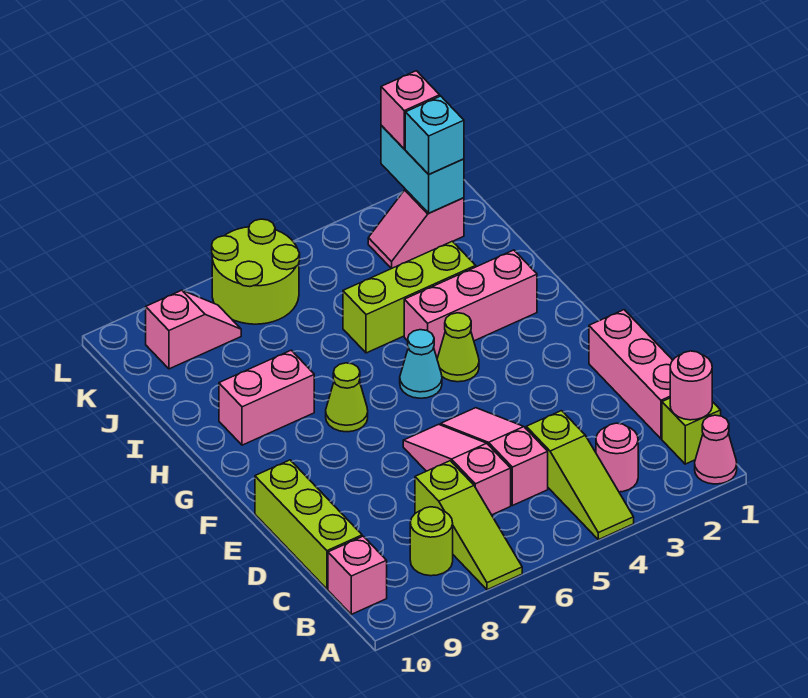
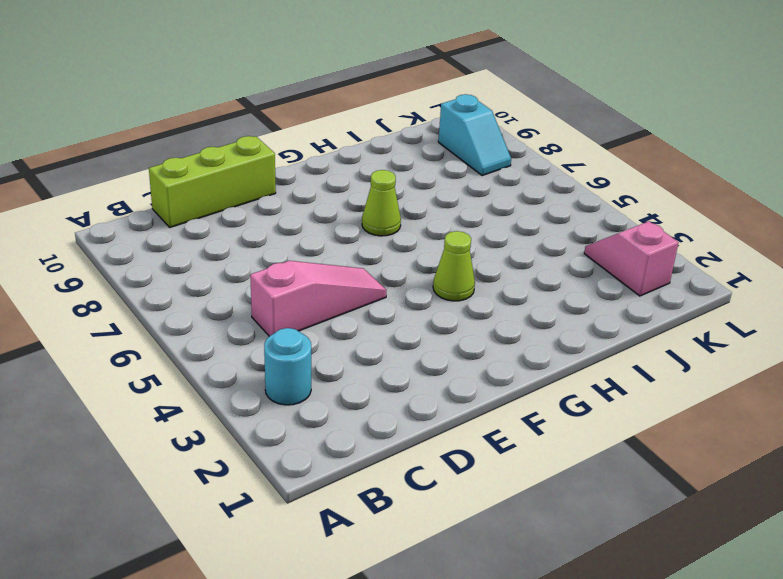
cyan 1x1 round brick [264,328,311,405] -> pink 1x1 round brick [596,423,638,492]
cyan 1x2 slope [438,94,511,176] -> pink 1x2 slope [146,290,241,369]
none -> pink 1x1 cone [695,415,737,484]
none -> lime 1x3 slope [526,411,634,540]
none -> lime 1x3 slope [415,461,522,590]

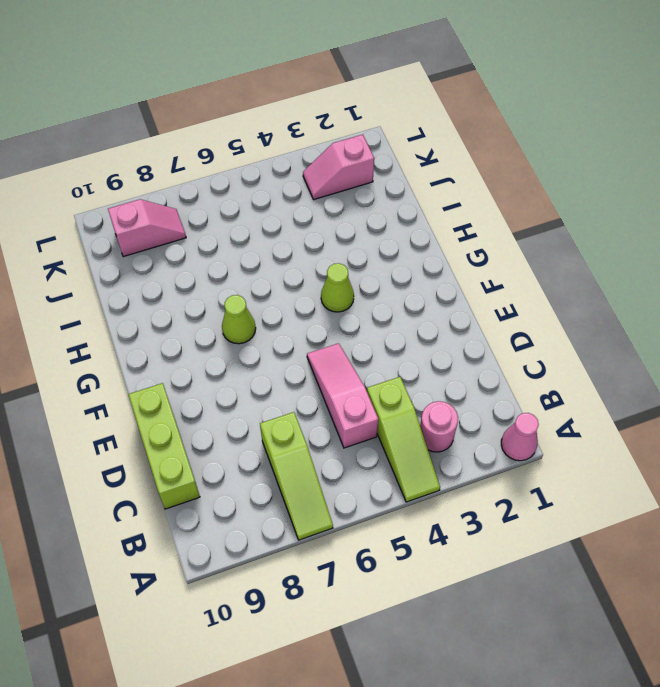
none -> lime 1x1 brick [662,398,721,464]
none -> lime 1x1 round brick [410,507,453,576]
none -> pink 1x1 brick [328,536,387,614]

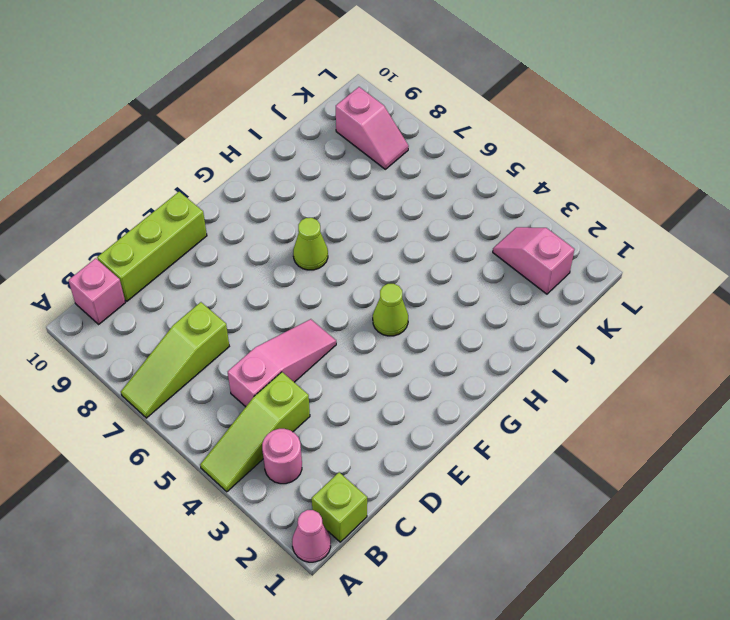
none -> lime 1x1 round brick [410,507,453,576]
none -> pink 1x3 brick [589,310,673,439]
none -> pink 1x3 slope [403,424,511,515]

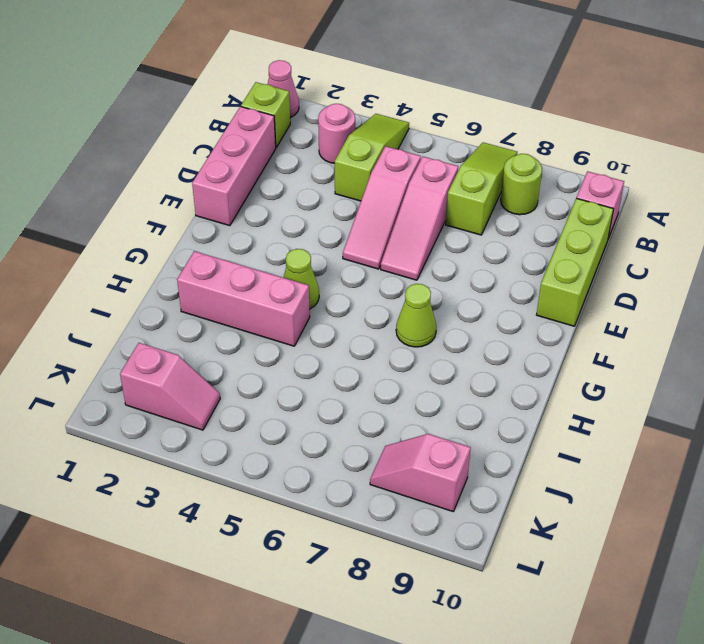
none -> cyan 1x1 cone [400,330,442,398]
none -> pink 1x2 brick [219,350,314,445]
none -> lime 1x3 brick [343,241,476,353]

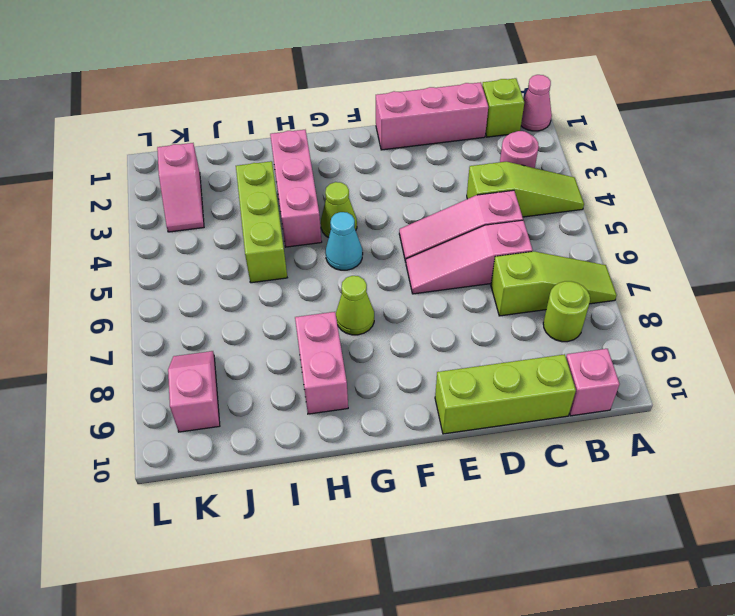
none -> lime 2x2 round brick [212,219,300,324]
none -> pink 1x1 round brick [670,351,712,420]
none -> cyan 1x2 brick [381,126,464,213]

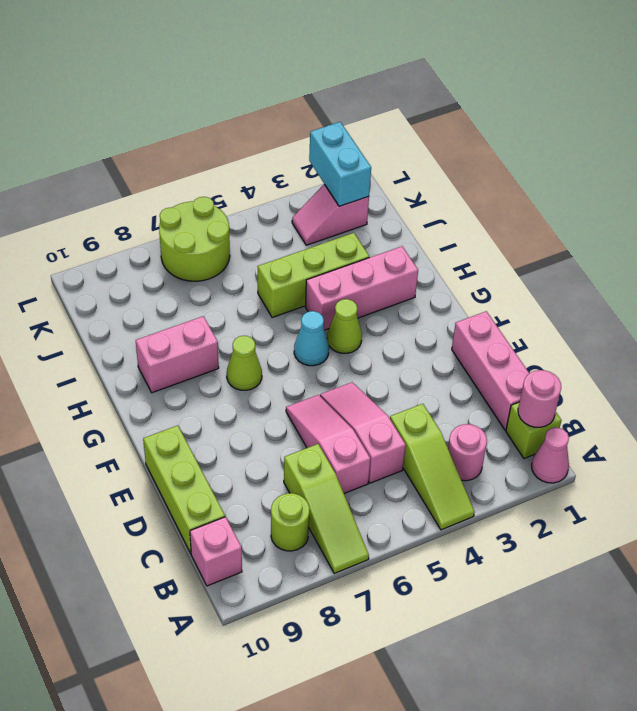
none -> pink 1x2 slope [146,290,241,369]
none -> cyan 1x1 brick [405,96,464,174]
none -> pink 1x1 brick [381,71,440,149]

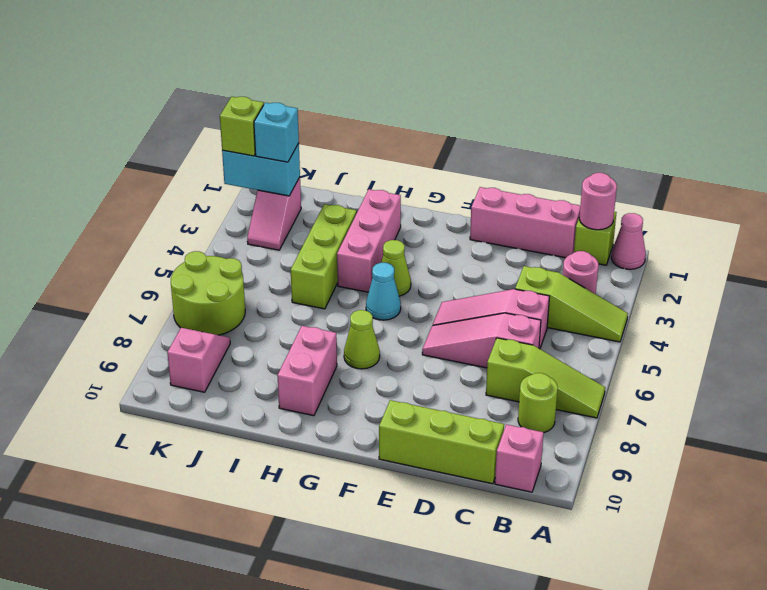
lime 1x1 brick [220,97,264,156] -> pink 1x1 brick [381,71,440,149]

